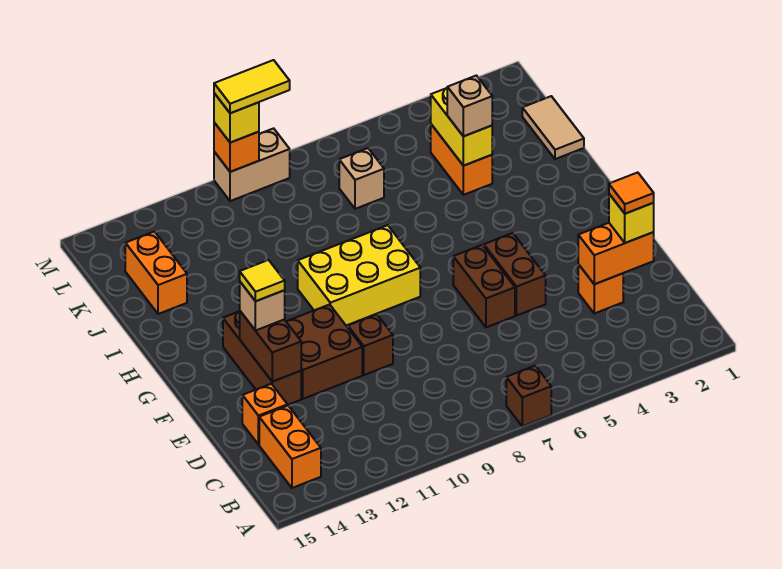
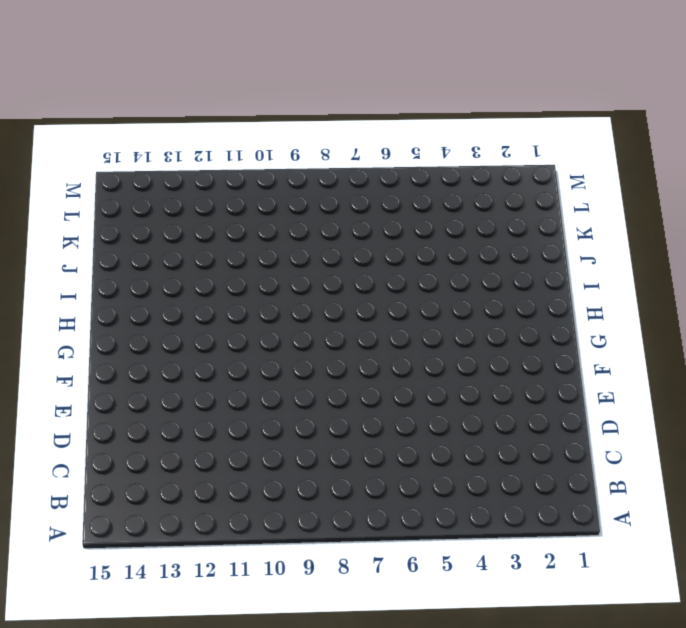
none -> brown 1x1 brick [506,366,551,426]
none -> orange 1x2 brick [259,406,321,488]
none -> orange 1x1 brick [578,264,623,313]

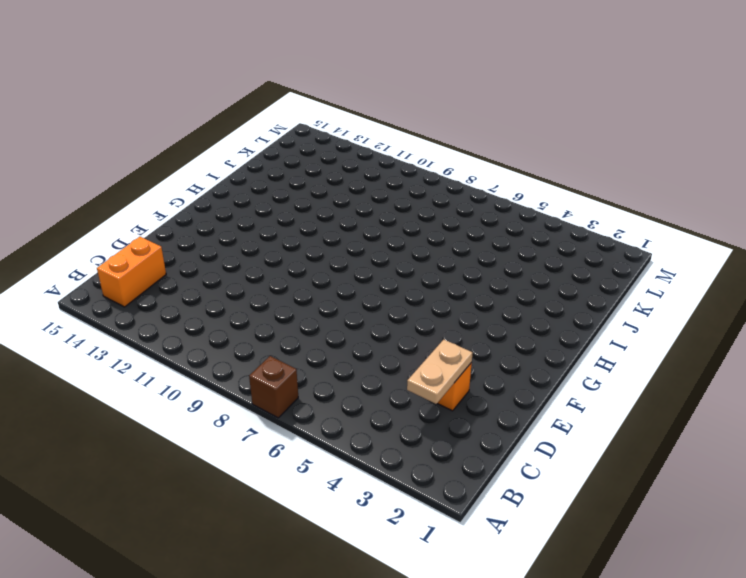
tan 1x2 plate [407,340,473,404] -> orange 1x2 brick [578,223,654,284]
none -> orange 1x1 brick [242,384,287,445]
none -> brown 1x2 brick [484,233,546,316]
none -> brown 1x2 brick [453,245,515,327]

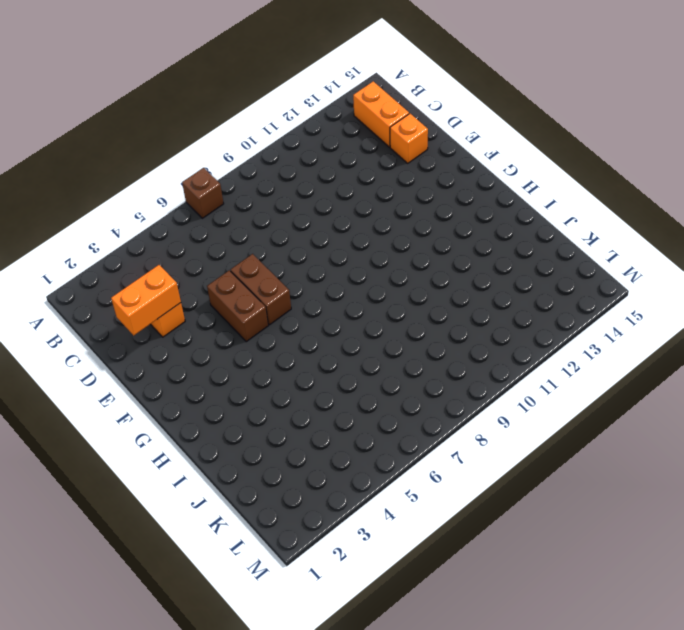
none -> brown 1x1 brick [348,314,393,375]
none -> brown 2x2 brick [286,305,362,399]
none -> brown 1x3 brick [223,311,301,405]

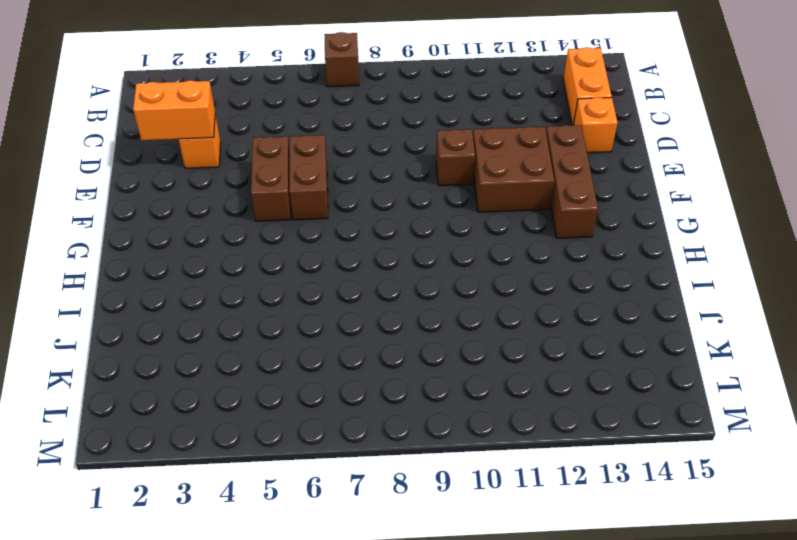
none -> yellow 2x3 brick [298,225,420,325]
none -> tan 1x2 tile [522,96,584,159]
none -> orange 1x2 brick [431,124,492,195]

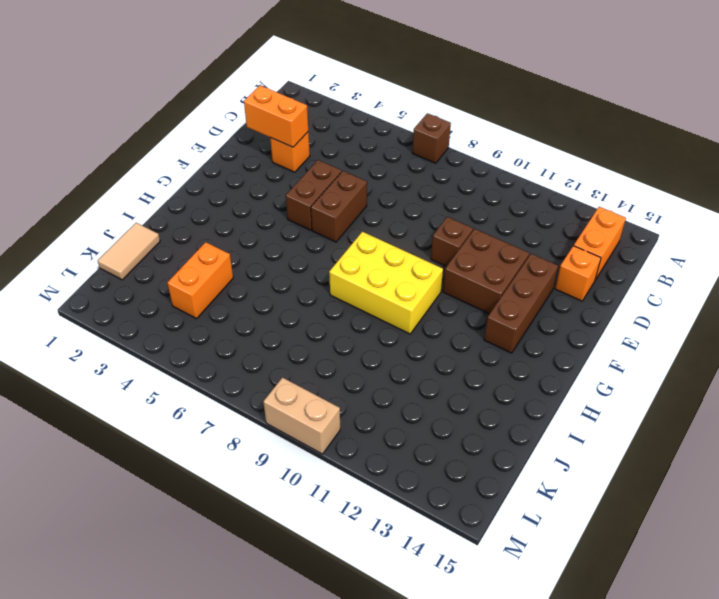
none -> orange 1x2 brick [125,232,187,314]
none -> tan 1x1 brick [339,148,384,209]
none -> brown 1x2 brick [240,311,301,382]

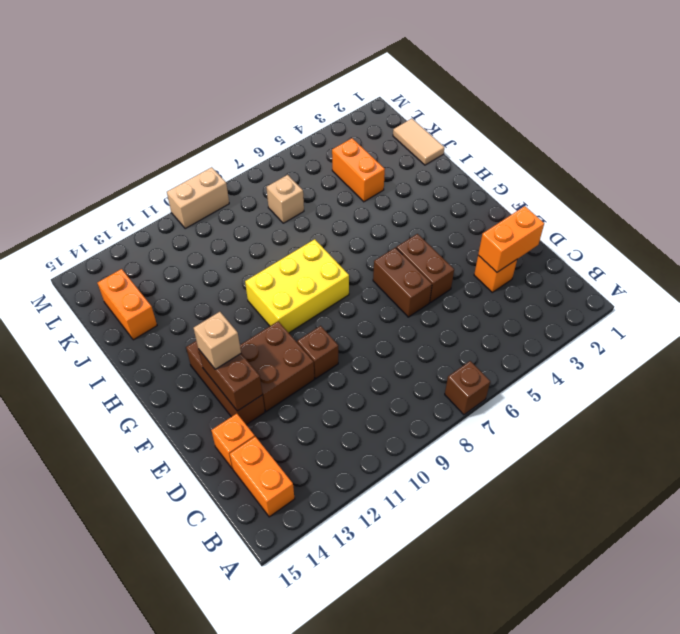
none -> yellow 1x2 brick [431,88,492,166]
none -> orange 1x1 brick [214,123,259,172]
none -> yellow 1x1 brick [609,194,654,243]

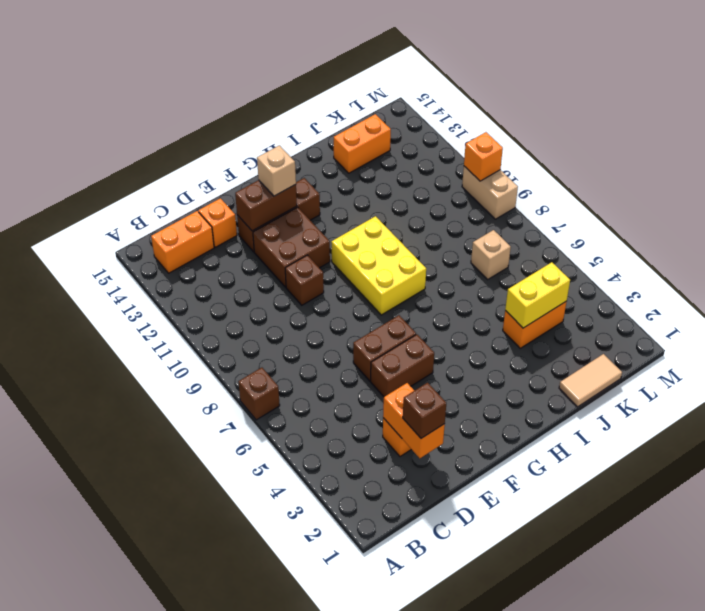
brown 1x1 brick [403,383,446,438] -> yellow 1x1 brick [609,194,654,243]
none -> tan 1x1 brick [447,76,492,136]
none -> yellow 1x1 brick [214,93,259,143]
none -> orange 1x1 tile [609,172,654,214]

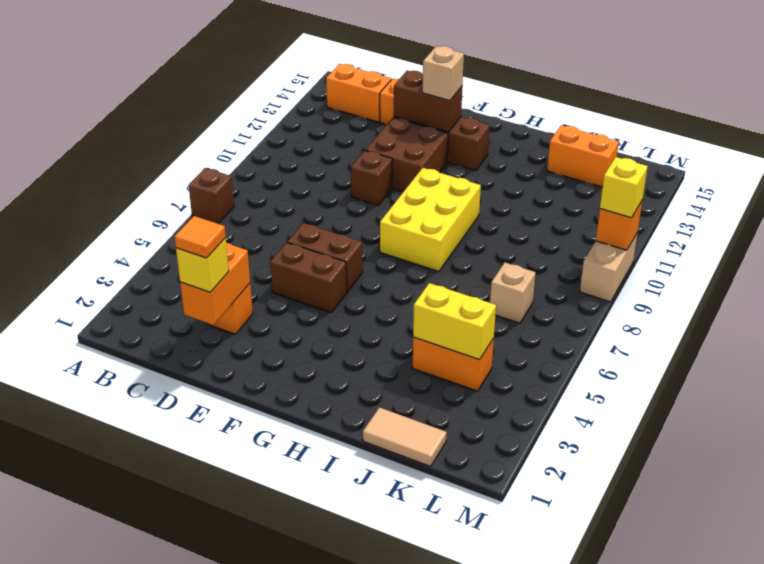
none -> tan 1x1 brick [447,76,492,136]
none -> yellow 1x1 tile [240,260,285,301]
none -> yellow 1x2 tile [214,60,290,113]

